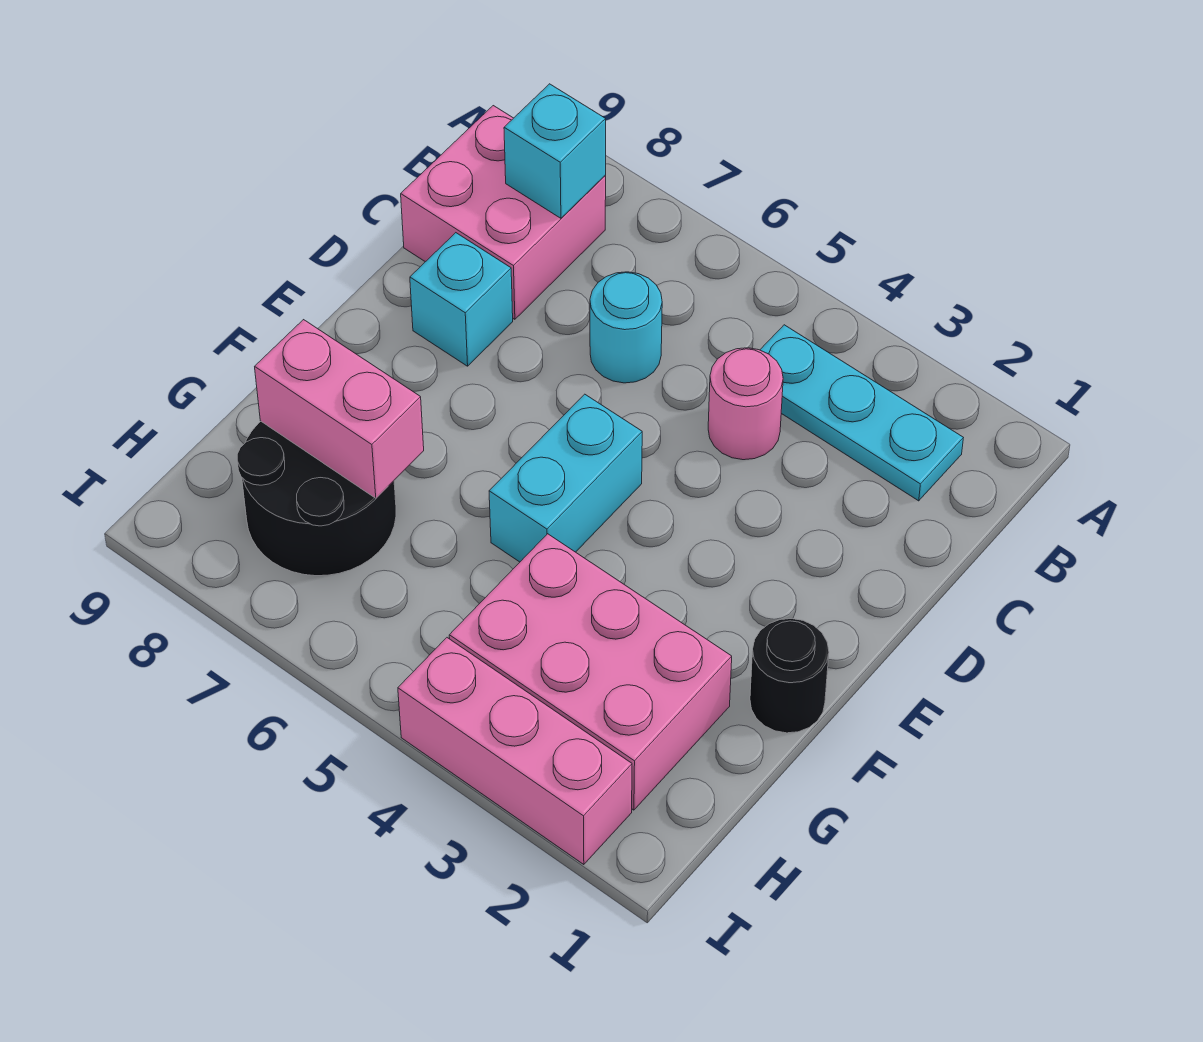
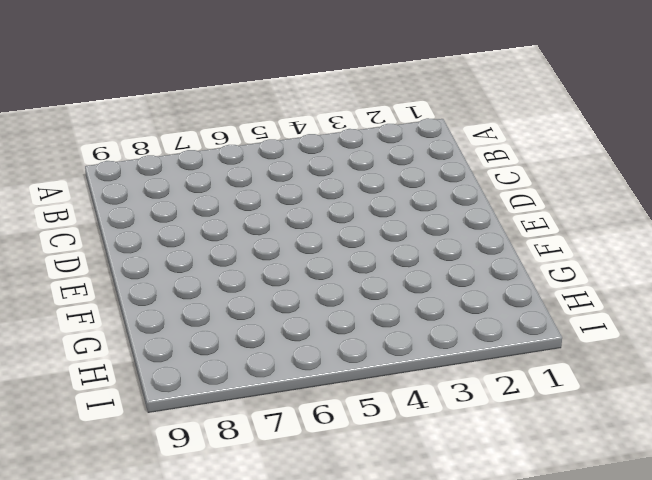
none -> cyan 1x3 plate [760,325,963,501]
none -> pink 2x2 brick [401,106,606,319]
none -> pink 1x1 round brick [708,348,783,460]

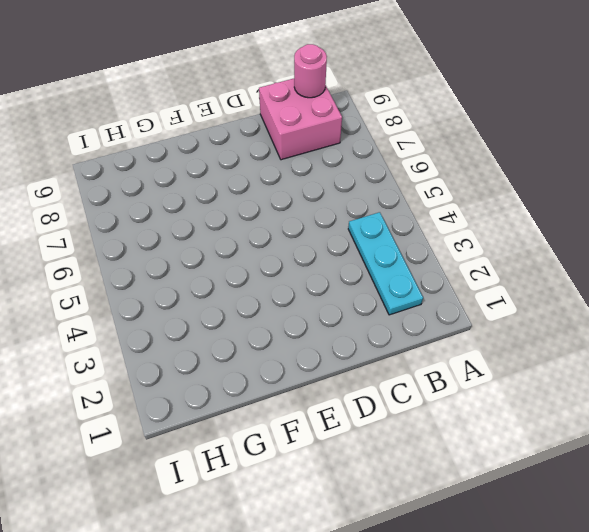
pink 1x1 round brick [294,44,327,98] -> pink 1x1 round brick moved to [708,348,783,460]
none -> cyan 1x1 round brick [590,272,662,383]
none -> cyan 1x1 brick [410,233,513,366]
none -> cyan 1x2 brick [489,394,642,562]

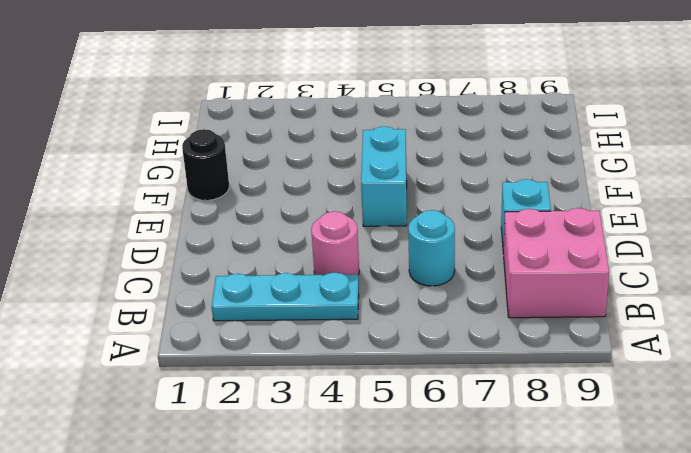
none -> pink 2x3 brick [449,534,732,810]
none -> black 2x2 round brick [237,422,396,576]
none -> pink 1x3 brick [398,638,632,865]

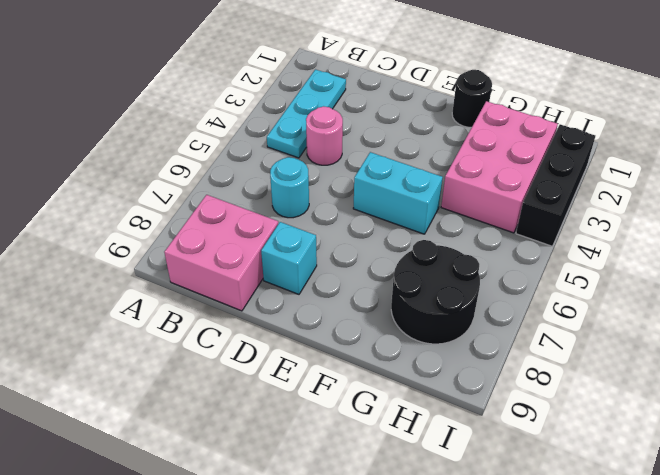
black 1x3 brick [516,124,595,246] -> pink 1x3 brick [398,638,632,865]
none -> cyan 1x1 brick [504,84,606,218]
none -> pink 1x2 brick [255,320,424,498]

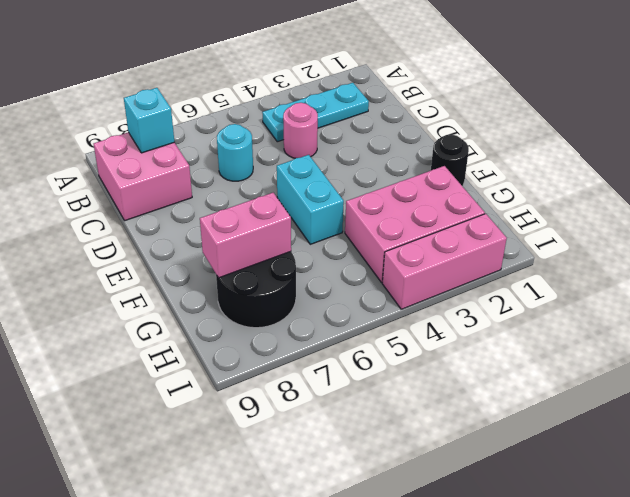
none -> cyan 1x1 brick [410,233,513,366]

